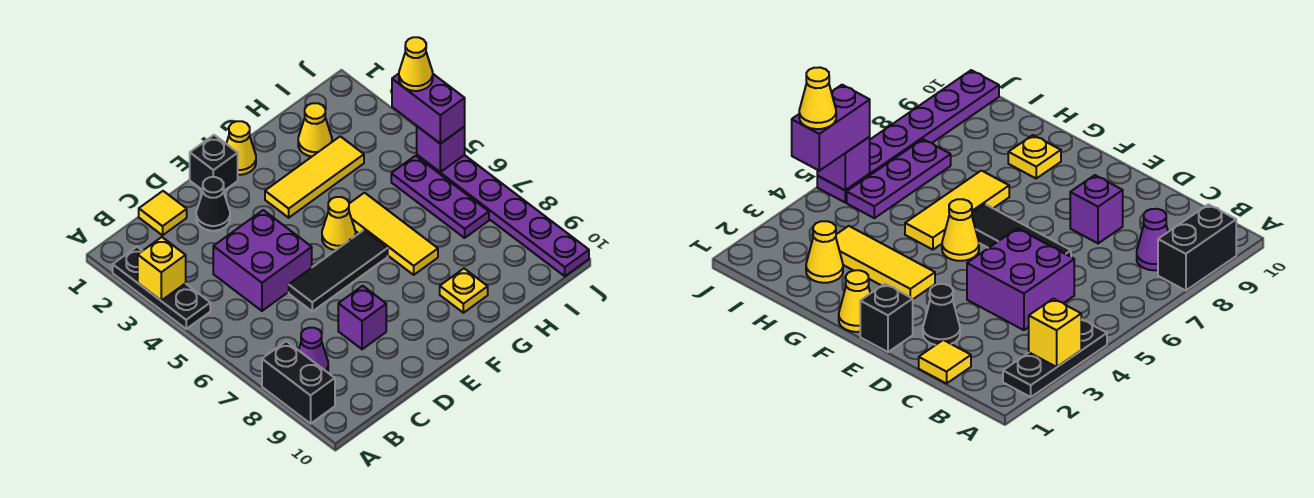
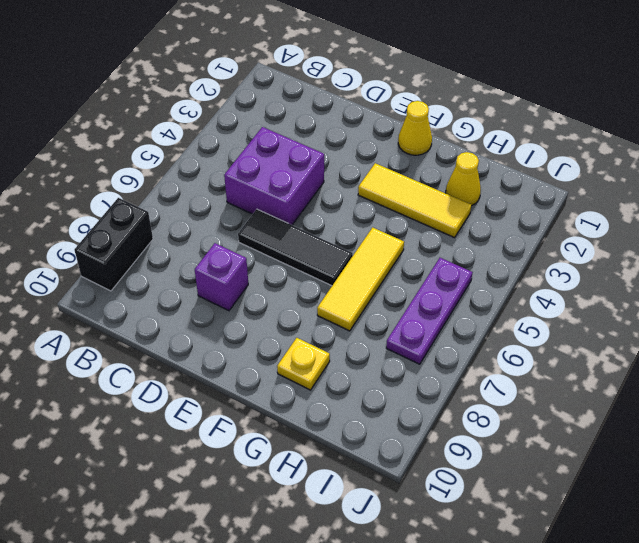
none -> black 1x3 plate [113,247,210,329]
none -> purple 1x1 cone [299,328,328,372]
none -> yellow 1x1 tile [139,191,187,235]

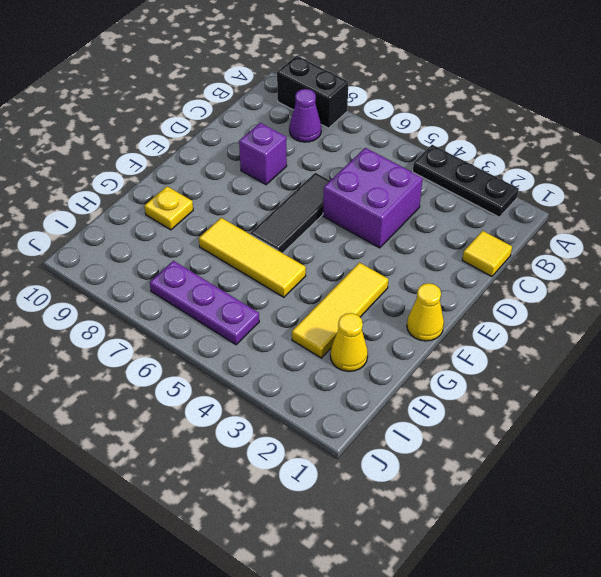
none -> black 1x1 cone [196,177,230,231]
none -> black 1x1 brick [190,135,238,191]
none -> yellow 1x1 cone [322,197,356,250]

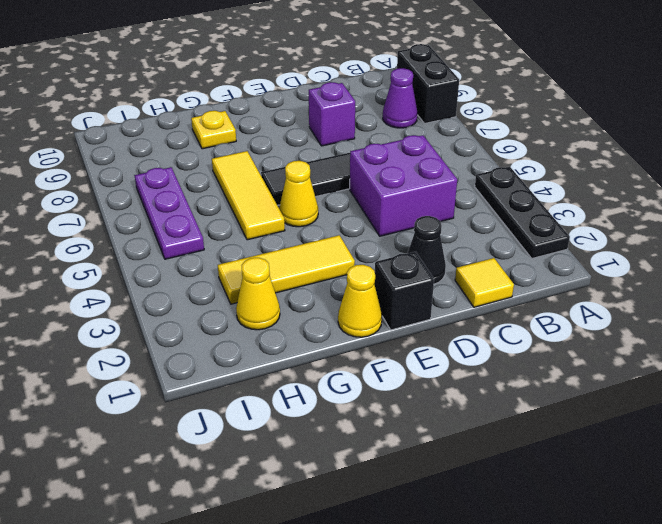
none -> purple 1x6 plate [417,155,589,276]
none -> yellow 1x1 brick [138,237,186,300]
none -> purple 1x1 brick [417,126,465,172]

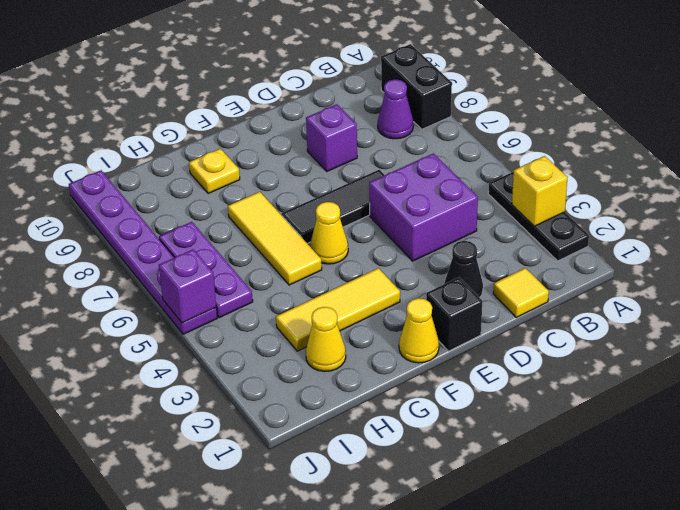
none -> purple 1x2 brick [392,74,465,144]
none -> yellow 1x1 cone [399,37,433,91]

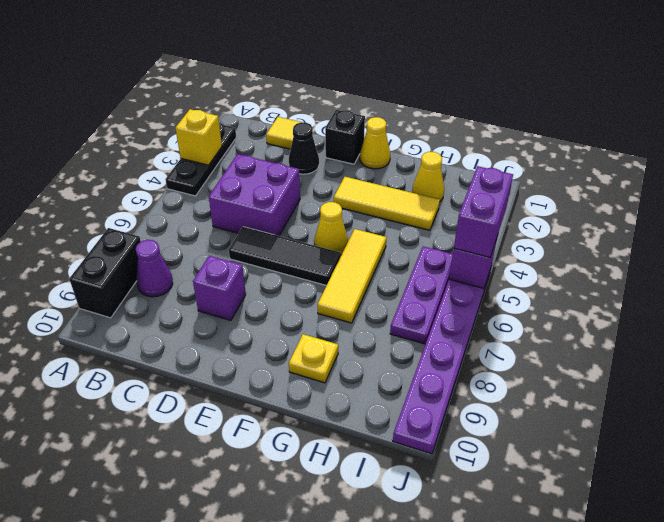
none -> yellow 1x1 cone [399,37,433,91]

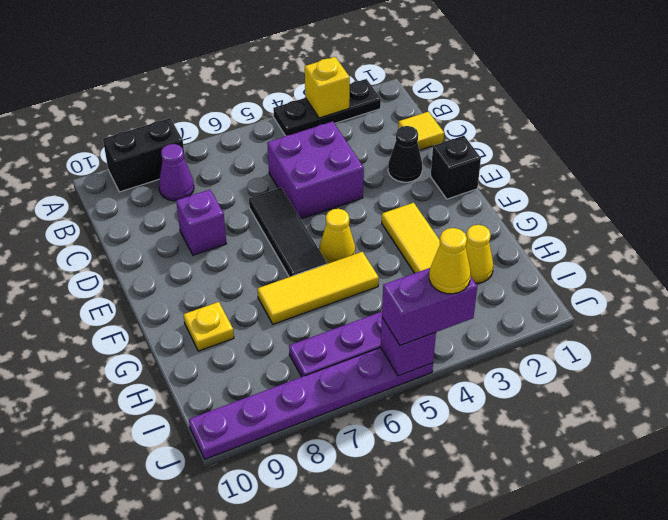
none -> yellow 1x1 cone [226,121,256,175]

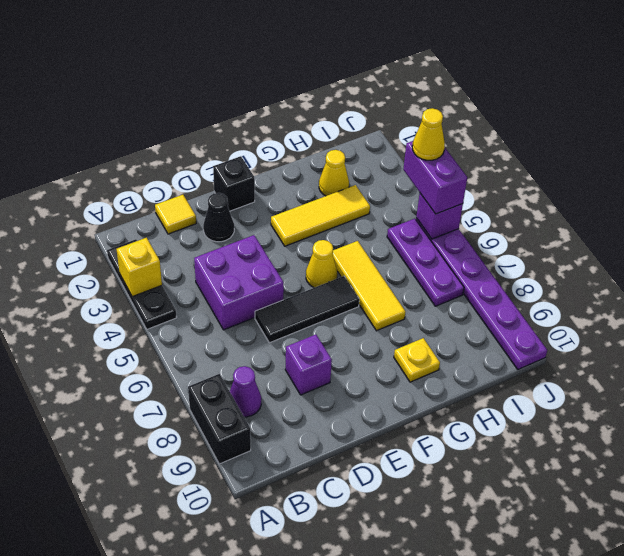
none -> yellow 1x1 cone [226,121,256,175]

